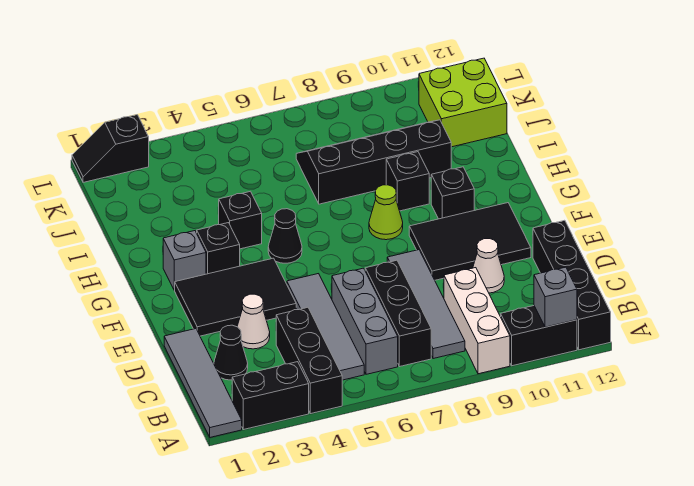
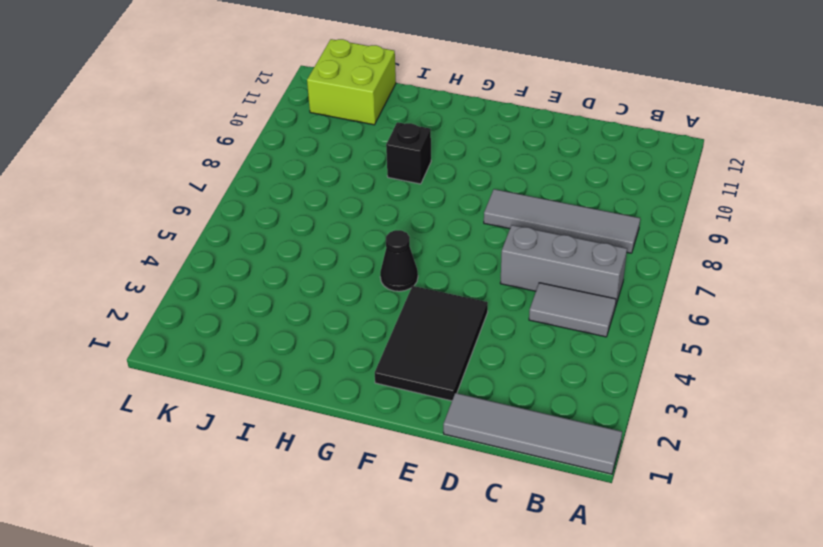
grey 1x2 tile [529,283,616,337] -> grey 1x4 tile [287,274,364,380]
none -> black 1x2 brick [232,362,309,430]
none -> black 1x3 brick [276,307,342,414]
none -> white 1x3 brick [444,268,510,374]

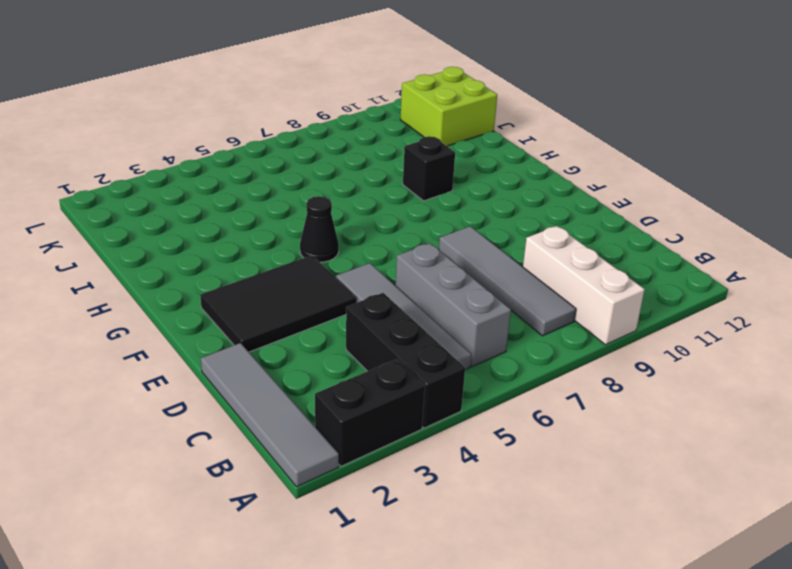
none -> black 1x2 brick [501,306,577,366]
none -> black 1x4 brick [533,220,611,350]
none -> black 1x3 brick [365,260,431,366]

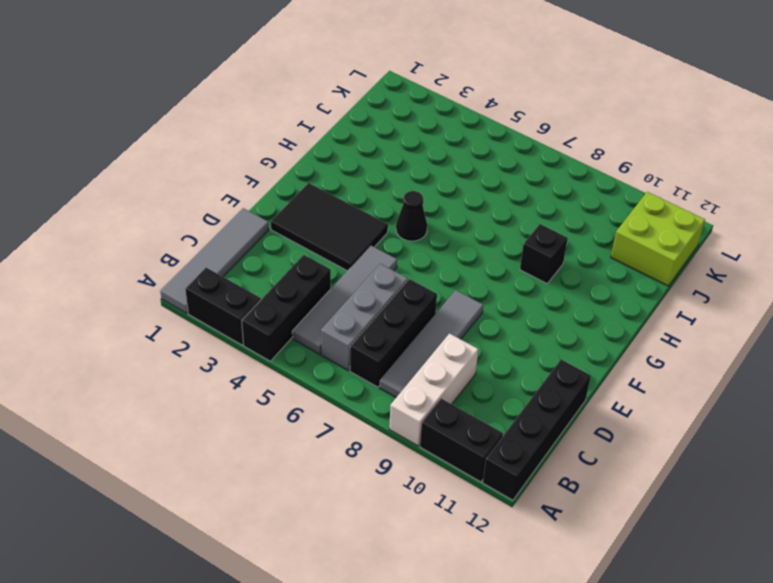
none -> black 1x1 cone [214,325,248,380]
none -> white 1x1 cone [237,294,270,349]
none -> white 1x1 cone [473,239,504,293]

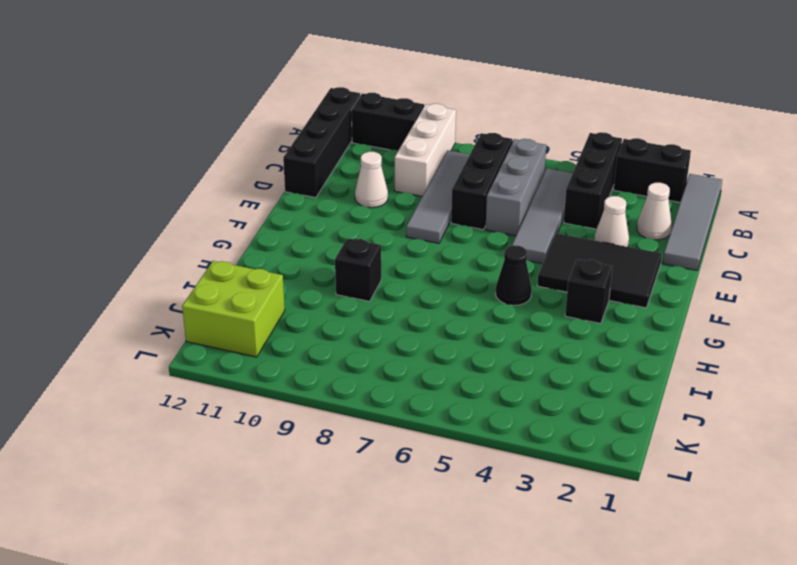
white 1x1 cone [637,183,672,240] -> black 1x1 cone [214,325,248,380]
none -> black 2x3 tile [409,203,531,280]
none -> grey 1x1 brick [163,231,206,290]
none -> lime 1x1 cone [369,185,403,240]

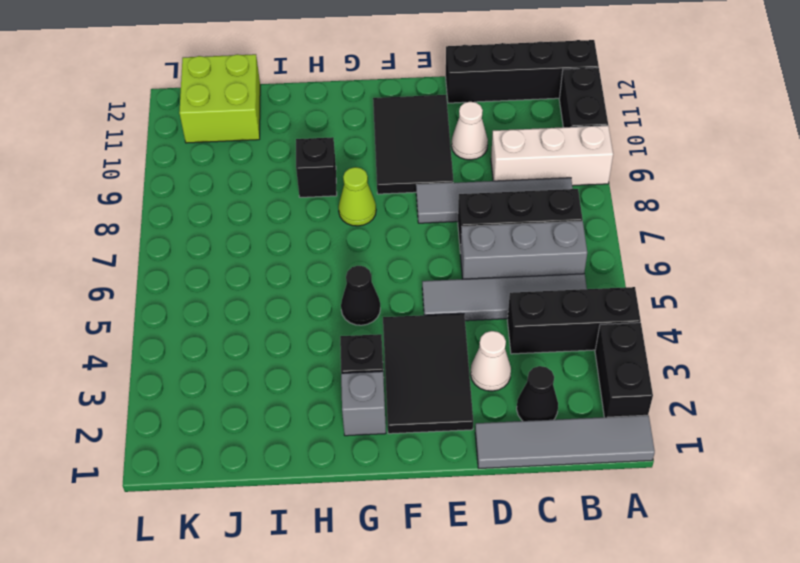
none -> black 1x1 brick [431,167,474,219]
none -> black 1x1 brick [218,191,262,249]
none -> black 2x4 slope [296,120,451,204]

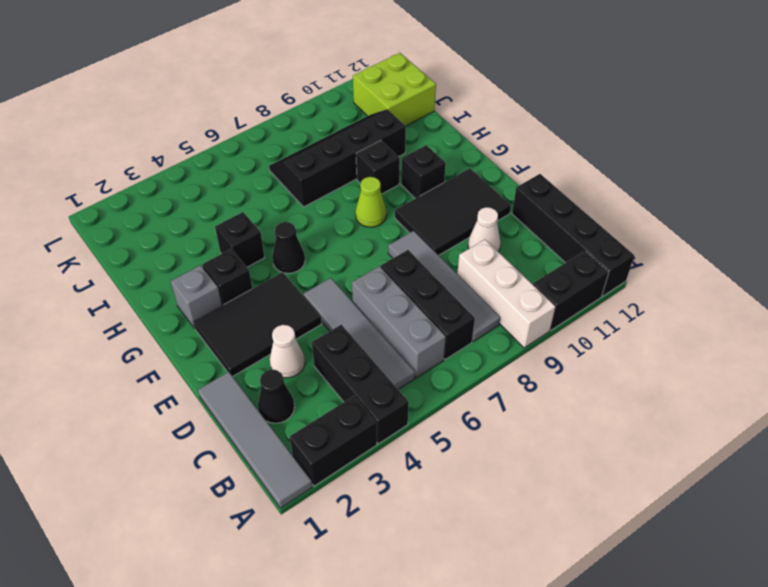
none -> black 1x2 slope [72,115,149,182]
none -> grey 1x1 brick [534,267,577,327]

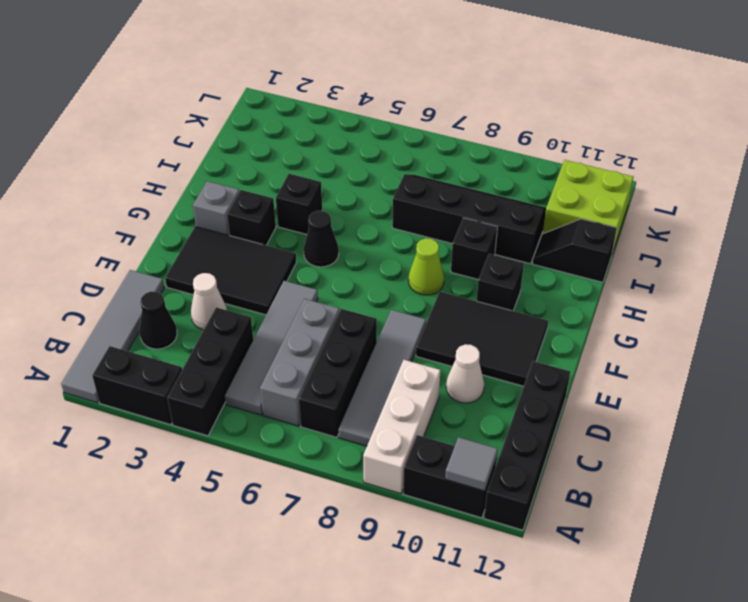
grey 1x1 tile [445,437,498,491] -> grey 1x1 brick [534,267,577,327]
black 1x2 slope [533,219,617,282] -> black 1x2 slope moved to [72,115,149,182]

